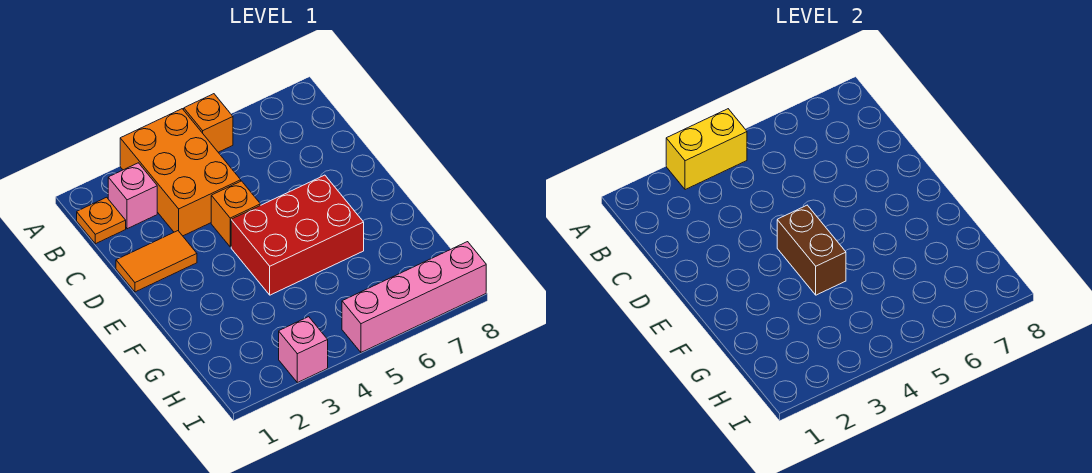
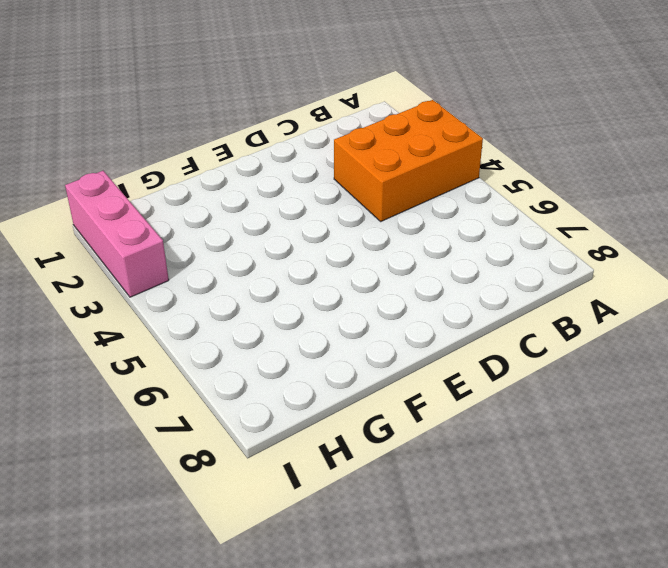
pink 1x3 brick [65,171,169,297] -> pink 1x1 brick [279,317,328,383]
none -> orange 1x1 brick [184,94,233,152]
none -> orange 1x1 plate [77,197,126,244]

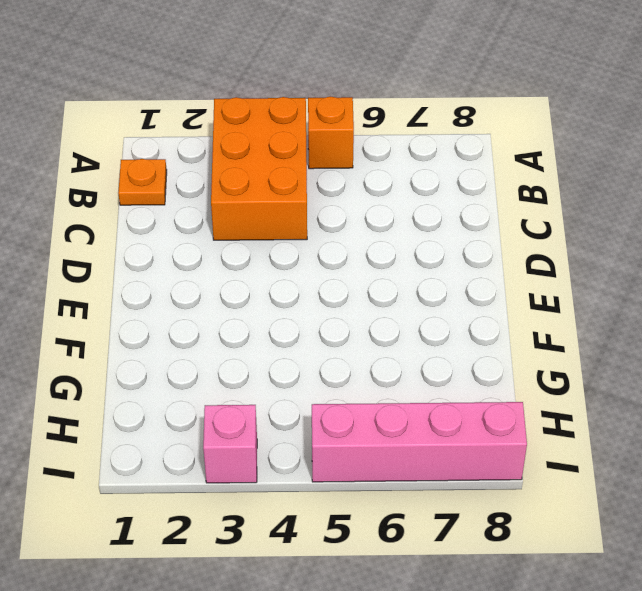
none -> pink 1x1 brick [108,163,157,229]
none -> orange 1x2 tile [116,231,197,292]

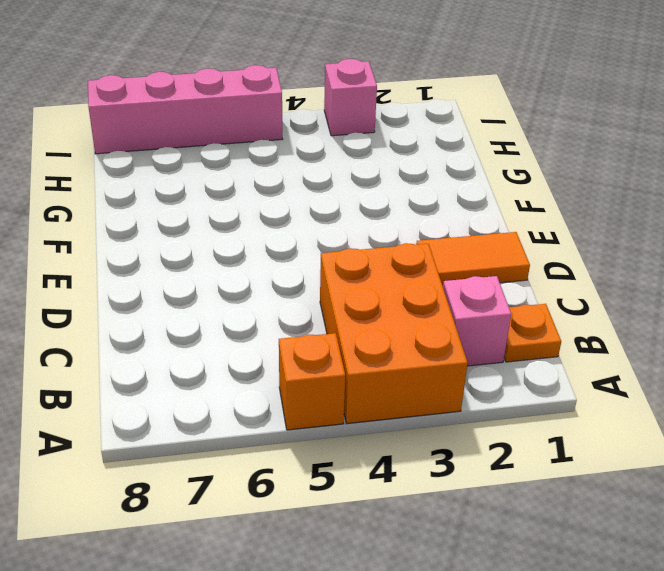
none -> orange 1x1 brick [211,181,260,247]
none -> red 2x3 brick [231,175,364,295]

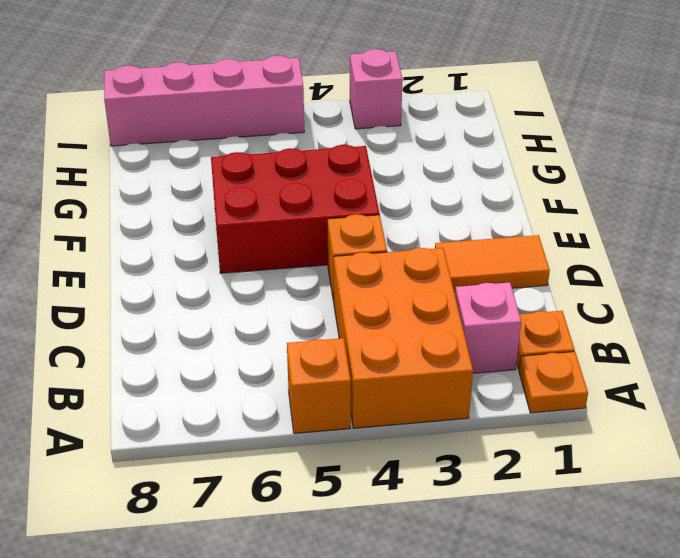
orange 1x1 plate [519,352,588,413] -> none
none -> yellow 1x2 brick [666,109,747,190]
none -> brown 1x2 brick [777,205,846,295]

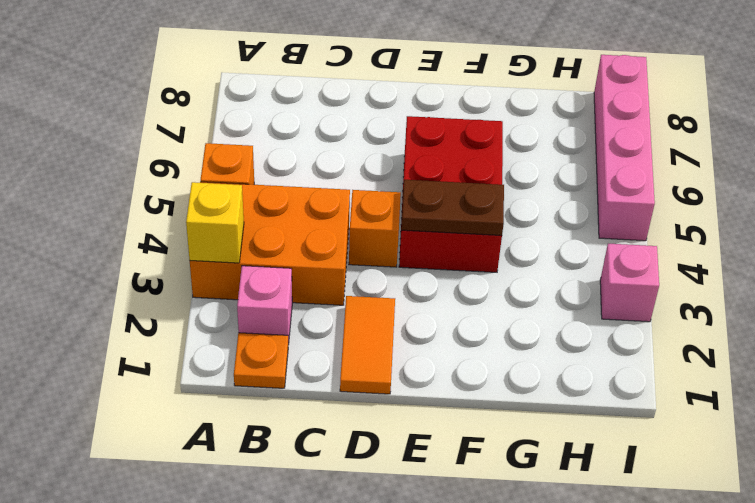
yellow 1x1 brick [186,182,244,263] -> yellow 1x2 brick [666,109,747,190]
brown 1x2 plate [401,180,504,236] -> brown 1x2 brick [777,205,846,295]

